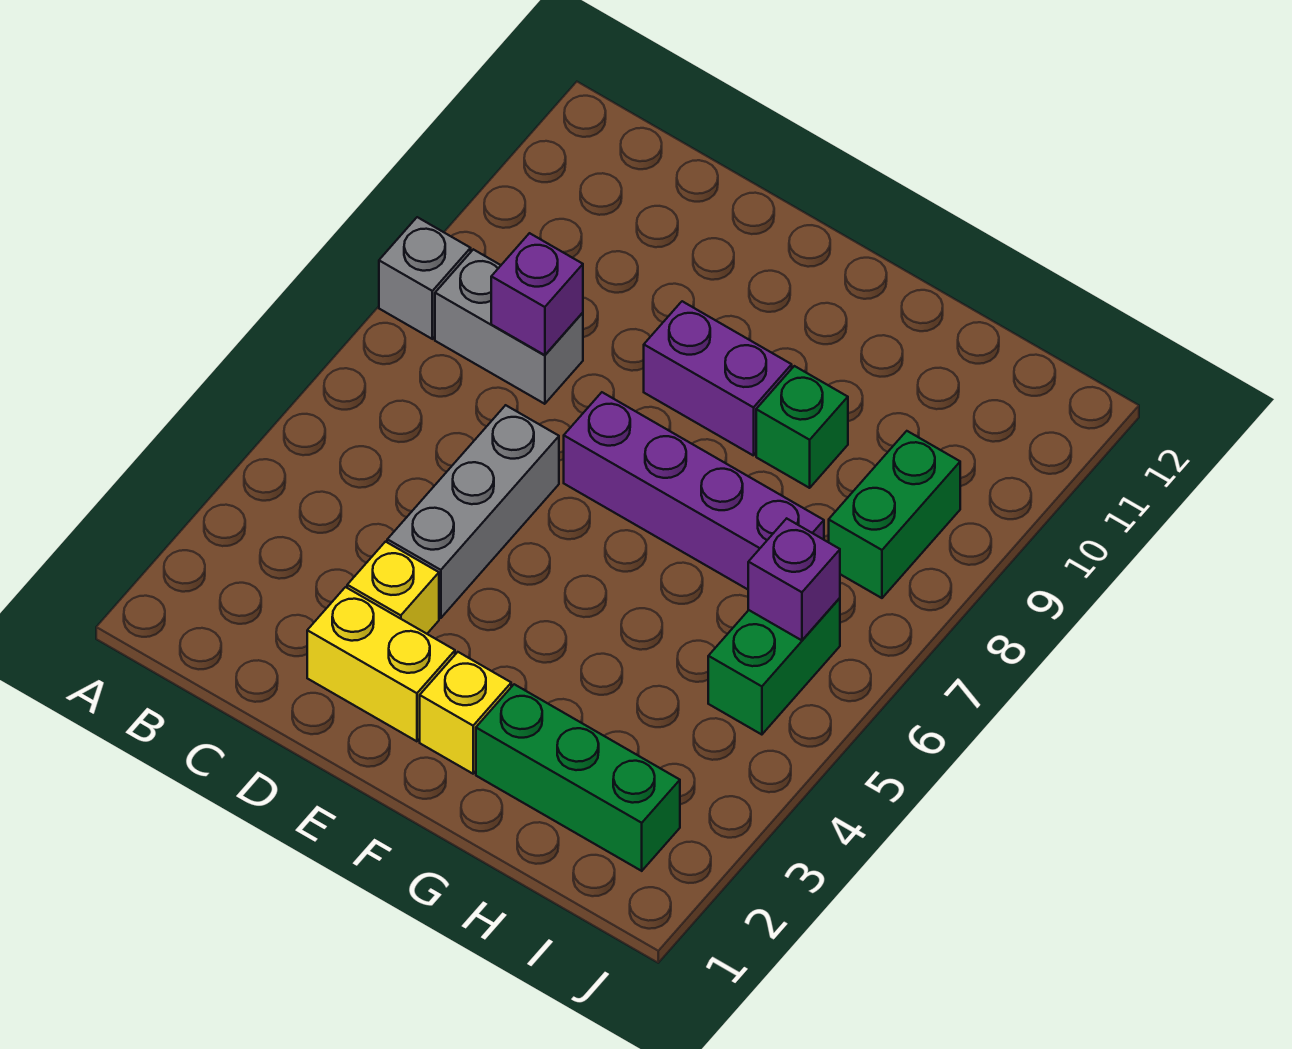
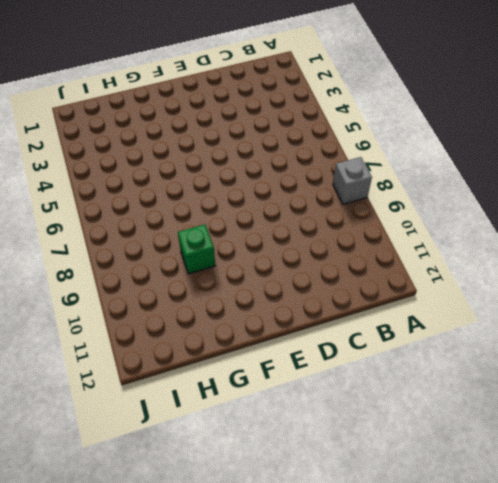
none -> grey 1x2 brick [435,249,583,404]
none -> yellow 1x2 brick [307,587,455,741]
none -> yellow 1x1 brick [347,542,439,634]

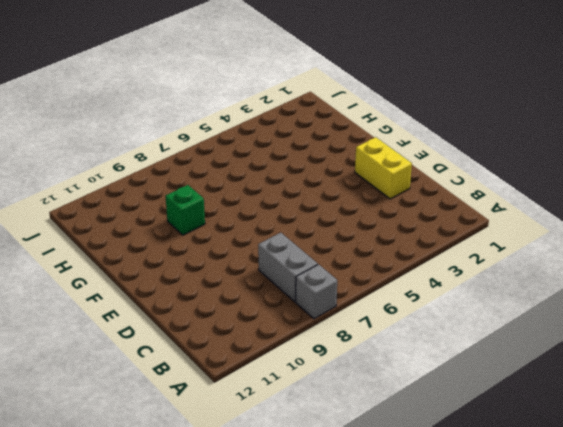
none -> yellow 1x1 brick [347,542,439,634]
none -> grey 1x3 brick [387,405,559,618]
none -> purple 1x4 brick [564,392,824,589]

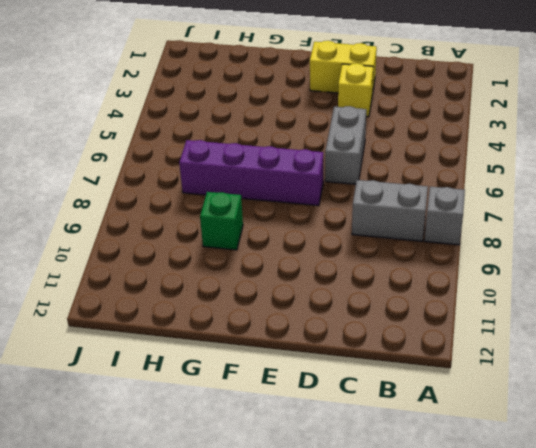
grey 1x2 brick [325,106,366,184] -> grey 1x3 brick [387,405,559,618]
none -> purple 1x2 brick [644,301,792,456]
none -> yellow 1x1 brick [420,652,511,774]
none -> green 1x3 brick [476,684,680,871]

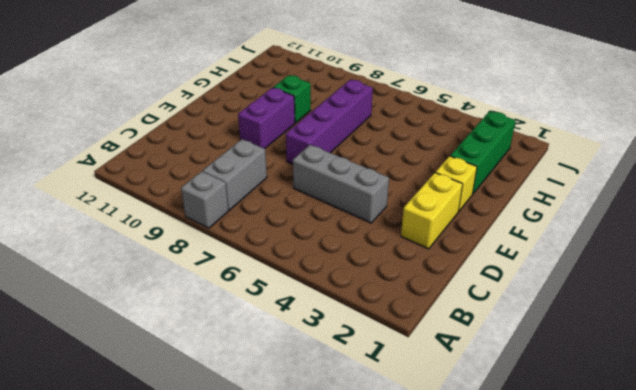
none -> yellow 1x1 brick [347,542,439,634]
none -> green 1x2 brick [708,598,840,735]
none -> green 1x2 brick [829,431,960,598]

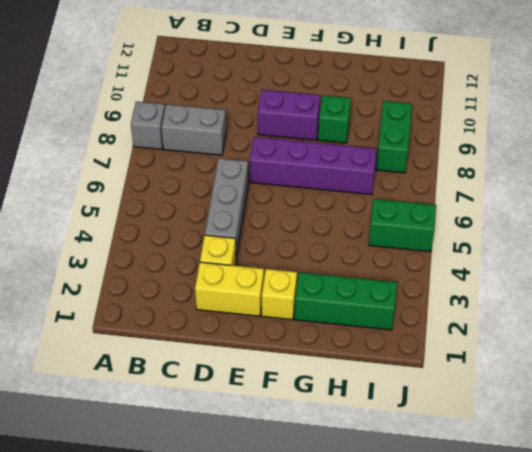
green 1x2 brick [369,199,436,252] -> green 1x2 brick turned to [708,598,840,735]
none -> purple 1x1 brick [491,233,583,355]
none -> purple 1x1 brick [748,519,840,640]

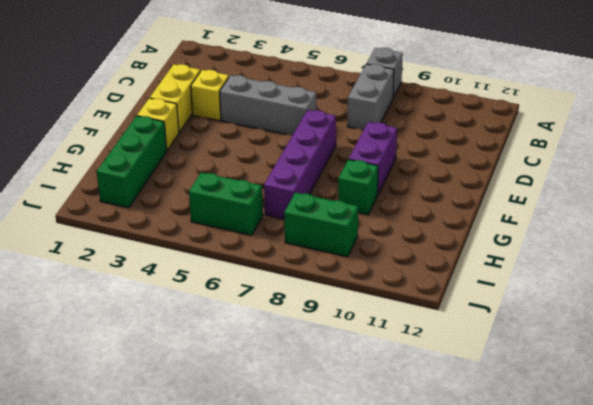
none -> purple 1x1 brick [491,233,583,355]
none -> purple 1x1 brick [748,519,840,640]

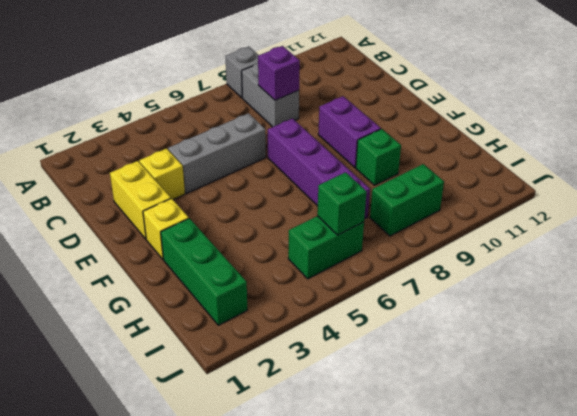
green 1x1 brick [317,172,366,235] -> purple 1x1 brick [748,519,840,640]

